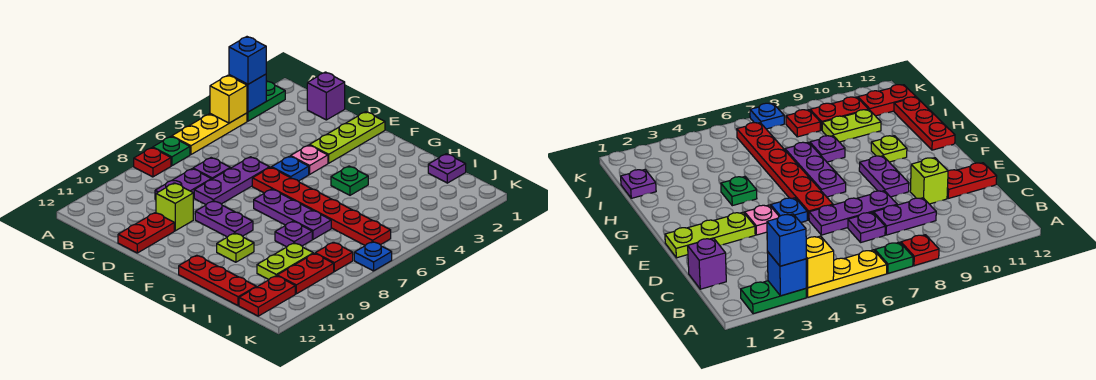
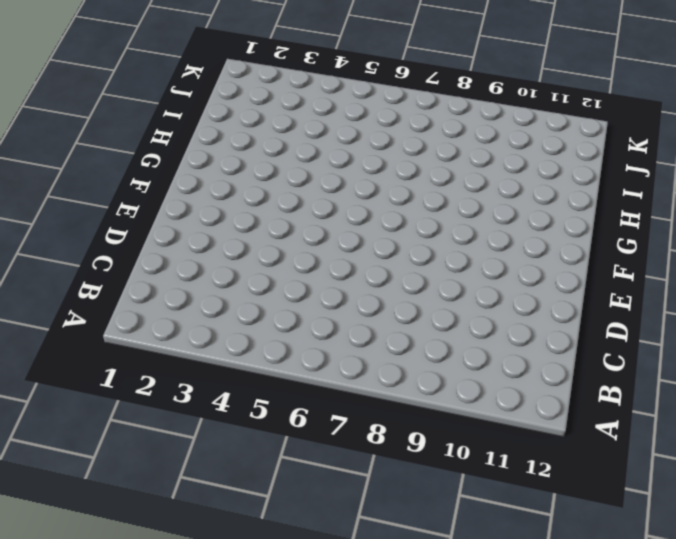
none -> green 1x2 plate [247,81,285,121]
none -> yellow 1x3 plate [172,113,247,155]
none -> green 1x1 plate [153,137,190,166]

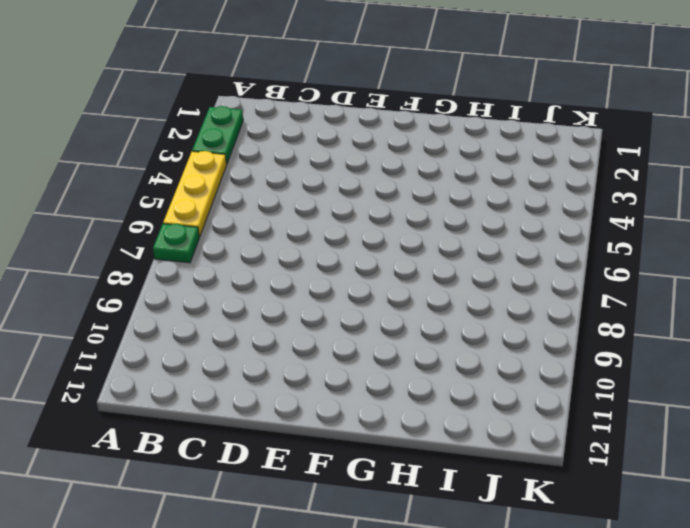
none -> red 1x1 plate [134,148,171,177]
none -> purple 1x1 brick [307,72,345,120]
none -> purple 1x1 plate [193,158,230,179]

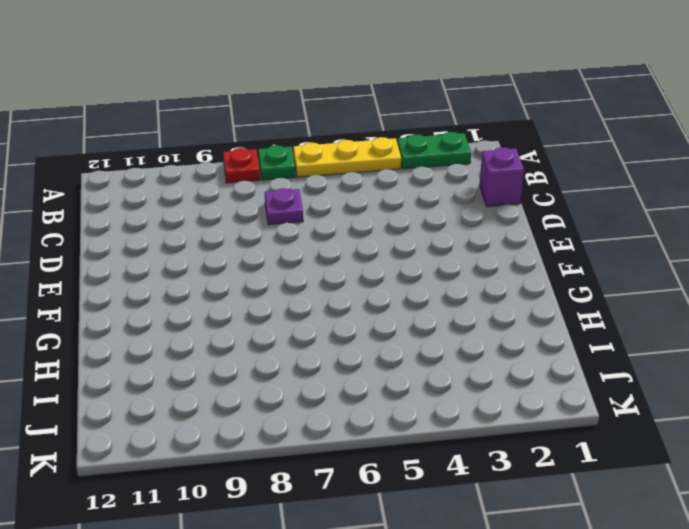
none -> purple 1x2 plate [155,169,211,200]
none -> purple 1x3 plate [194,157,270,205]
none -> lime 1x1 brick [156,183,193,231]

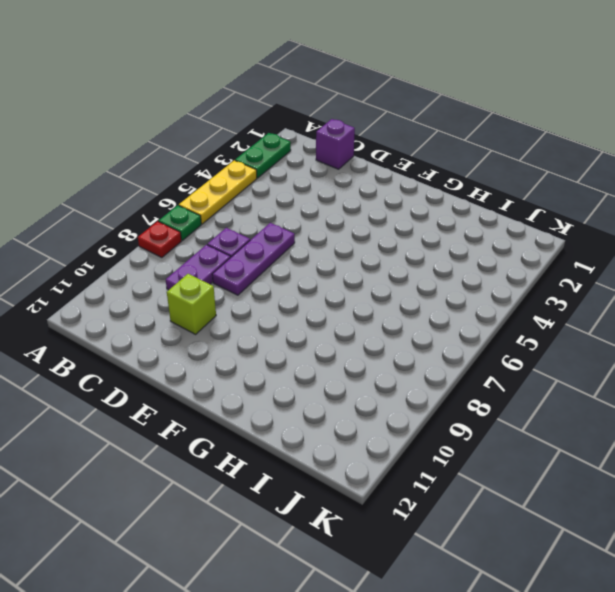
none -> red 1x2 plate [118,213,174,253]
none -> lime 1x3 plate [310,112,385,163]
none -> pink 1x1 plate [291,145,328,174]

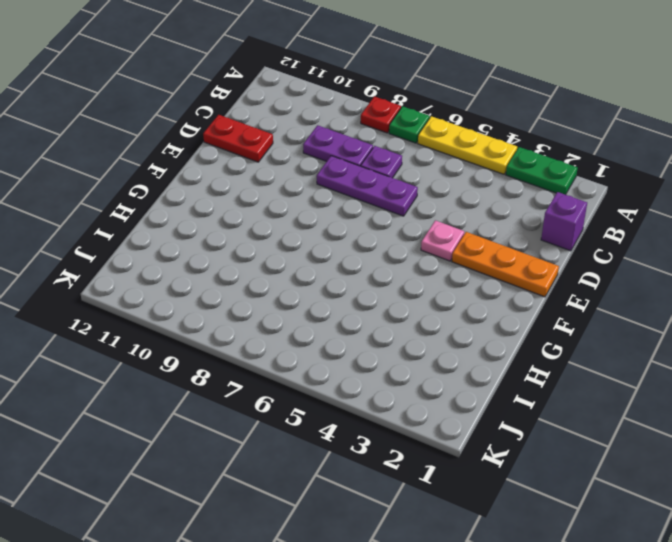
orange 1x3 plate [452,232,559,297] -> lime 1x3 plate [310,112,385,163]
none -> lime 1x1 brick [156,183,193,231]
none -> blue 1x1 plate [271,156,309,181]
none -> red 1x6 plate [252,167,391,245]

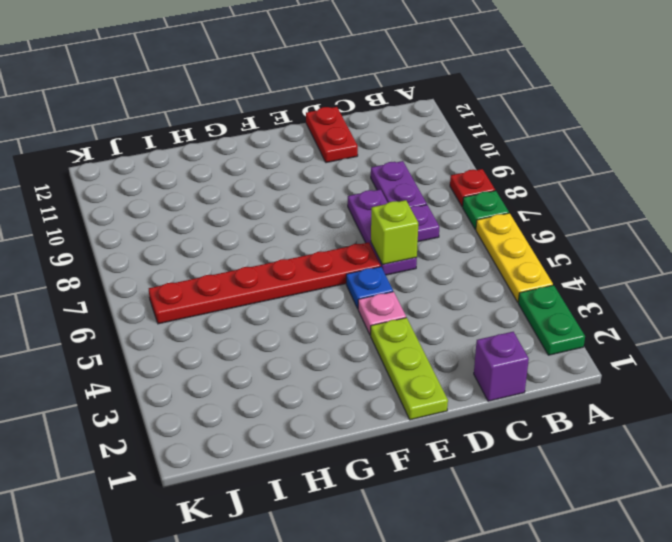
lime 1x1 brick [371,200,418,265] -> lime 1x1 brick moved to [156,183,193,231]
none -> purple 1x2 plate [195,201,253,237]
none -> purple 1x3 plate [254,189,331,239]
none -> green 1x1 plate [331,166,368,195]

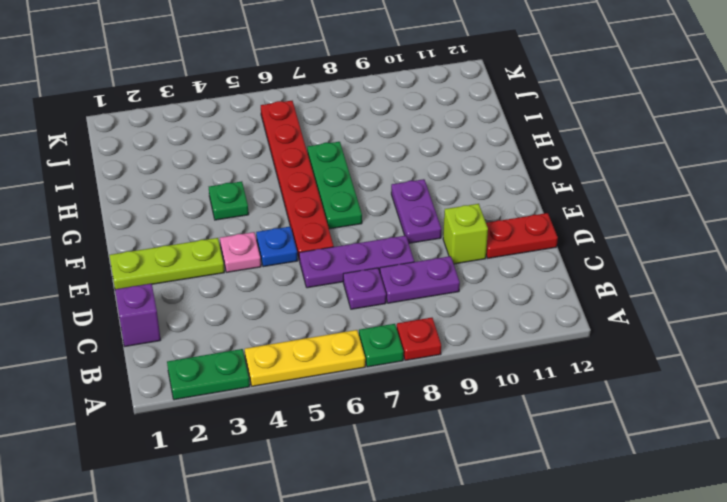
green 1x3 plate [307,142,362,229] -> purple 1x3 plate [254,189,331,239]
none -> lime 1x1 plate [217,233,254,262]
none -> red 1x3 plate [179,255,256,306]
none -> purple 1x1 plate [275,221,312,247]

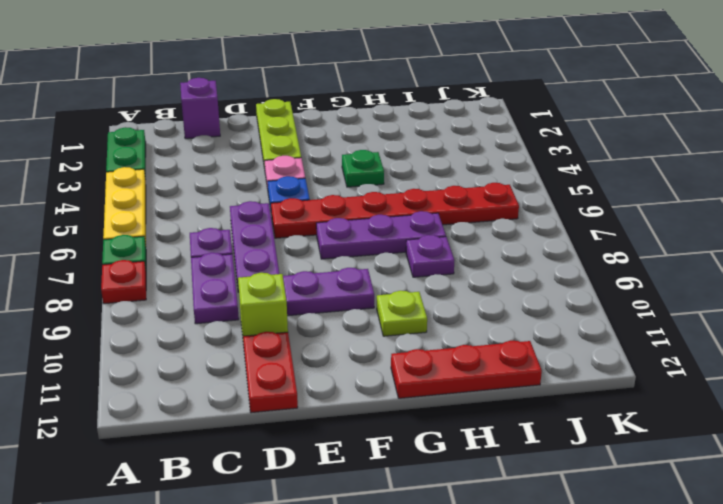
none -> purple 1x1 plate [428,154,466,183]
none -> lime 1x2 plate [257,243,313,279]
none -> red 1x1 plate [315,242,353,272]

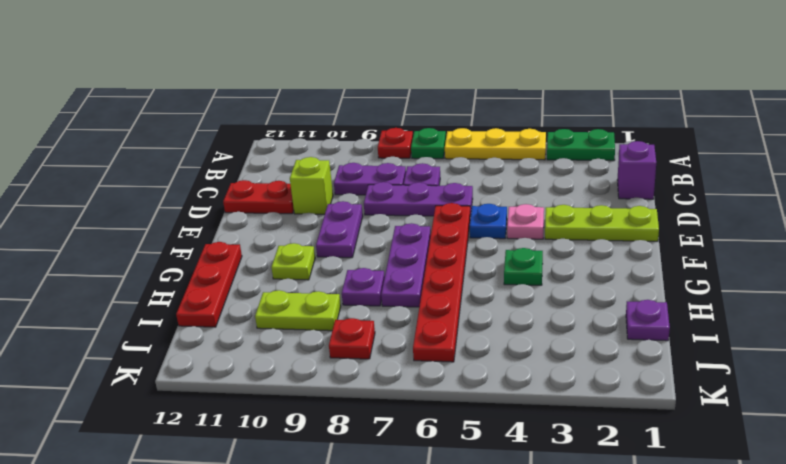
none -> red 1x2 plate [277,253,334,294]
none -> red 1x2 plate [239,276,295,316]
none -> blue 1x1 plate [354,242,392,271]

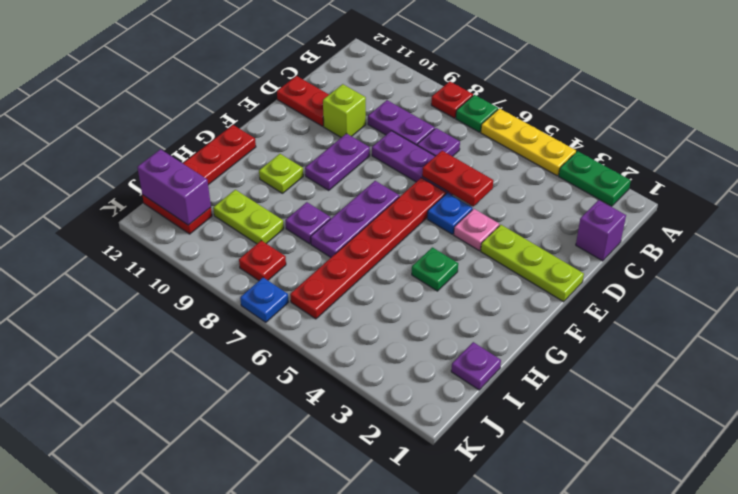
red 1x2 plate [422,151,493,206] -> red 1x2 plate moved to [277,253,334,294]
purple 1x2 brick [137,149,211,225] -> none
none -> blue 1x1 brick [229,74,266,112]
none -> yellow 1x1 brick [210,75,247,123]
none -> blue 1x1 brick [229,37,266,84]

